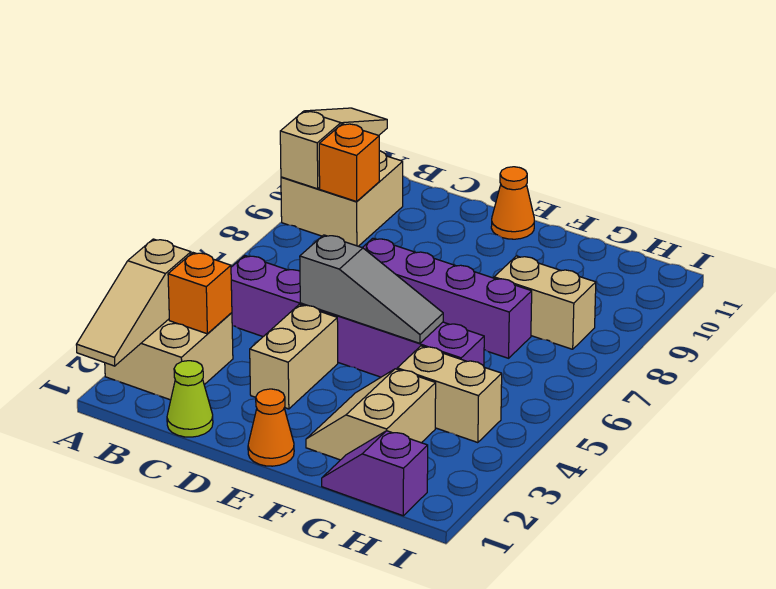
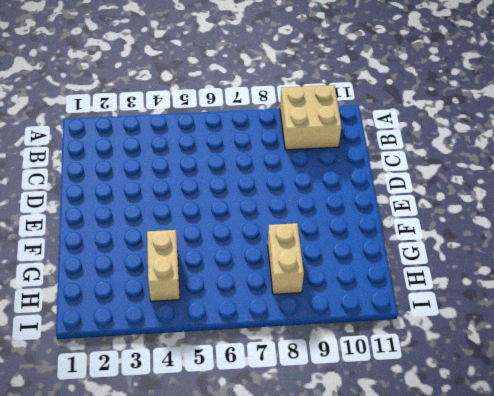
none -> tan 2x2 brick [105,313,233,400]
none -> purple 1x6 brick [231,256,484,377]
none -> lime 1x1 cone [167,361,213,437]

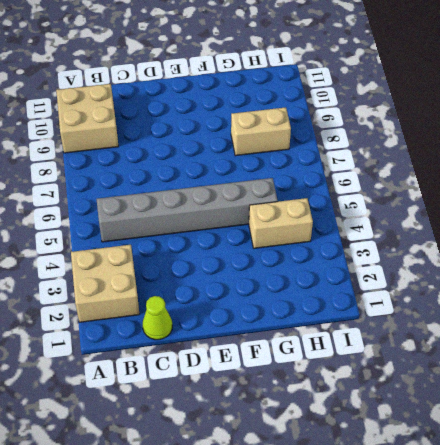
grey 1x6 brick [97,178,278,242] -> purple 1x6 brick [231,256,484,377]
none -> tan 1x2 brick [250,305,338,409]
none -> purple 1x4 brick [362,238,532,358]
none -> orange 1x1 cone [248,389,294,466]

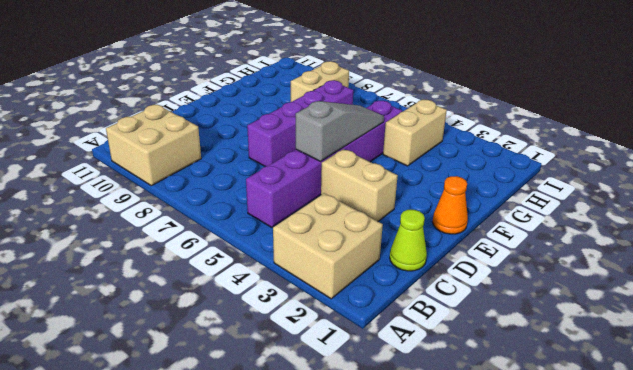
none -> orange 1x1 cone [491,167,534,239]
none -> tan 2x2 slope [306,369,436,460]
none -> purple 1x2 slope [322,431,428,516]

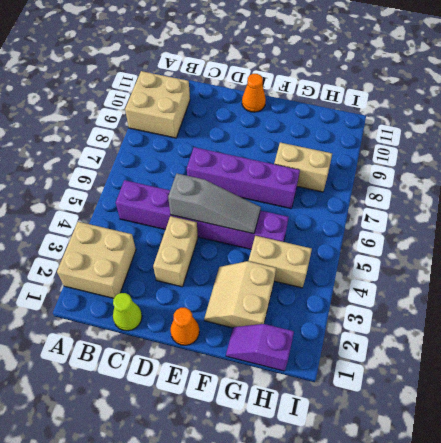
none -> tan 1x3 slope [76,239,191,366]
none -> tan 1x3 slope [280,108,387,189]
none -> orange 1x1 brick [168,253,232,334]

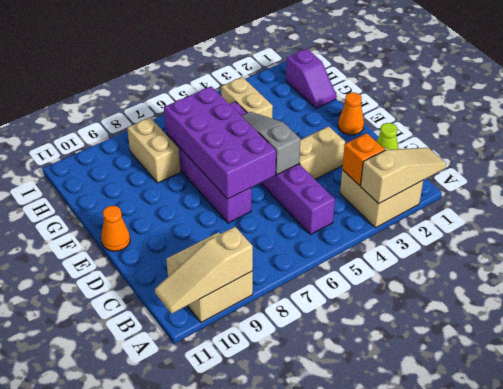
purple 2x4 brick [164,86,276,199] -> none
none -> tan 2x2 slope [306,369,436,460]
none -> orange 1x1 brick [319,124,379,202]

